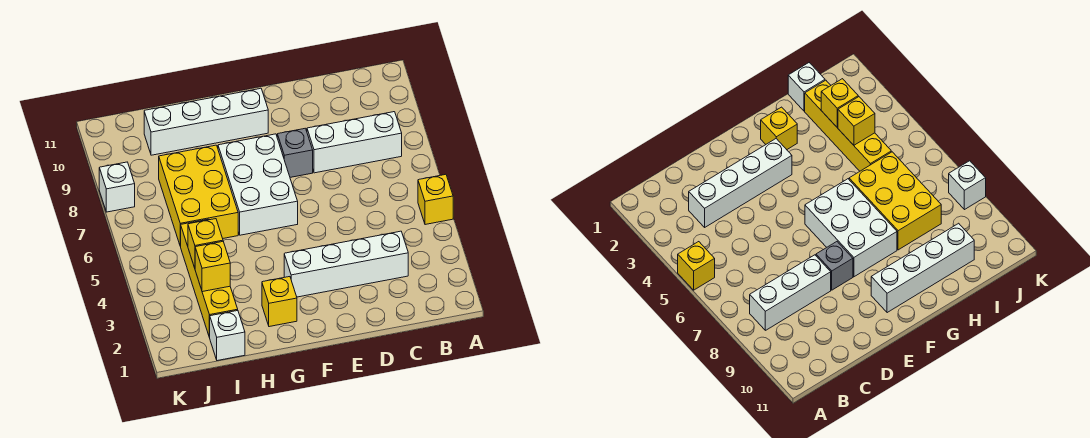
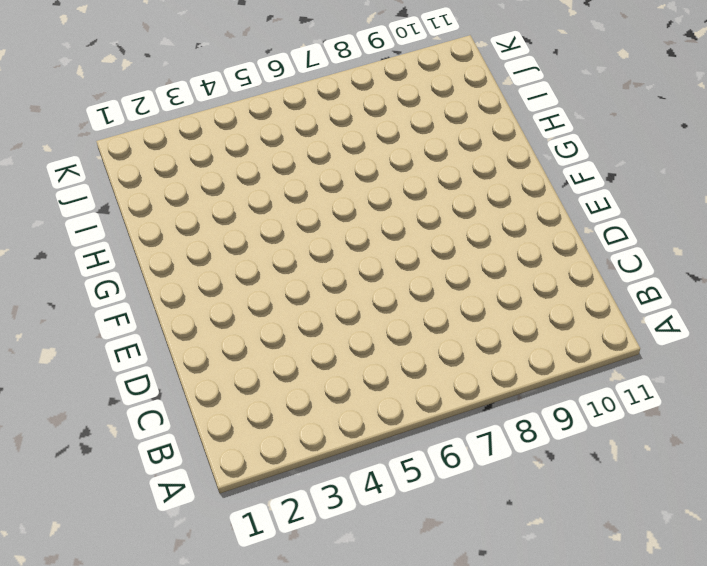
none -> yellow 1x1 brick [418,174,453,225]
none -> white 1x3 brick [307,112,402,173]
none -> white 1x4 brick [284,231,408,297]

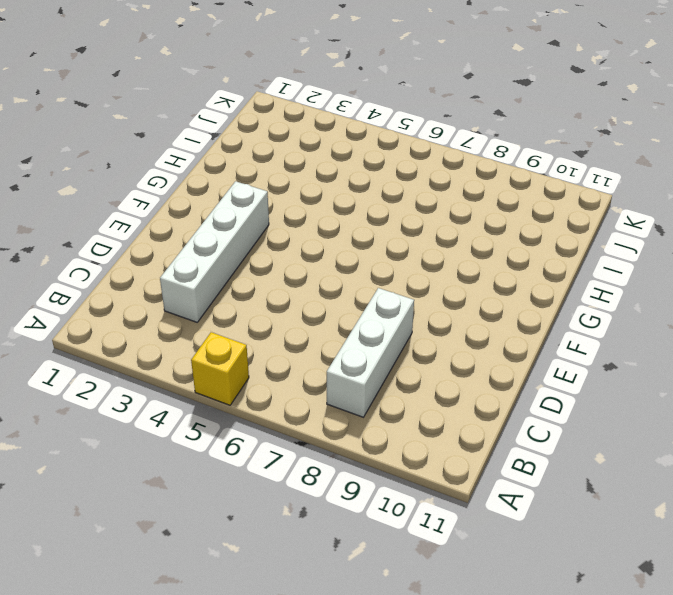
none -> grey 1x1 brick [277,128,313,177]
none -> white 2x3 brick [218,134,298,235]
none -> white 1x4 brick [144,88,268,155]

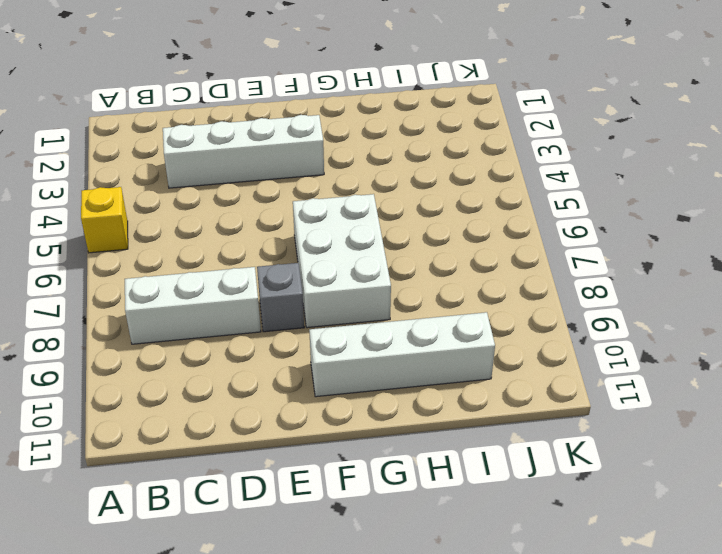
none -> yellow 1x1 brick [262,277,297,327]
none -> yellow 2x3 brick [159,145,238,246]
none -> white 1x1 brick [210,311,245,361]

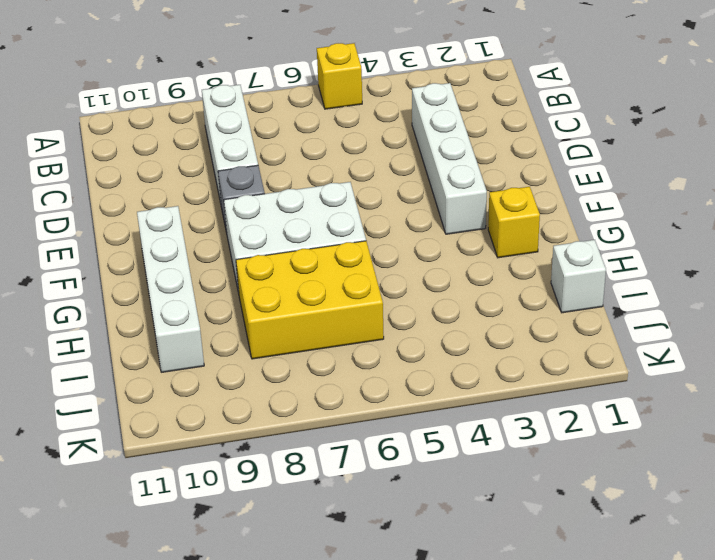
none -> yellow 1x4 brick [180,219,238,338]
none -> white 1x1 brick [99,162,135,212]
none -> yellow 1x1 brick [195,242,230,292]

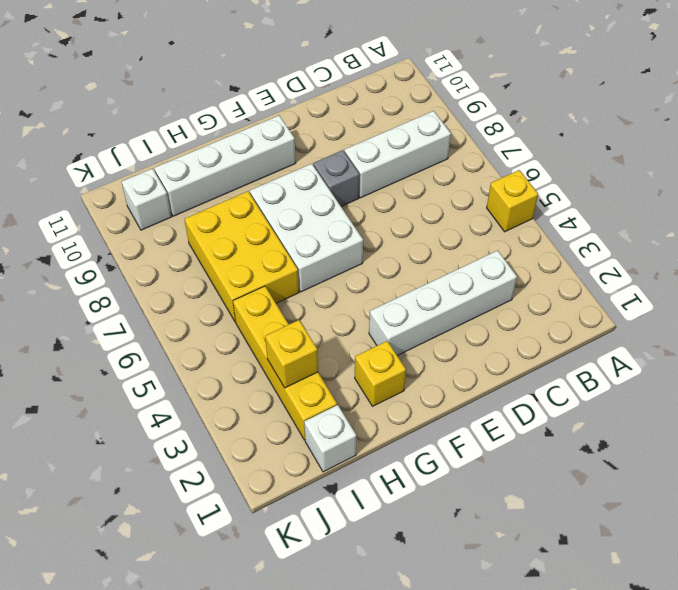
white 1x1 brick [122,168,171,230] -> white 1x1 brick moved to [99,162,135,212]
none -> yellow 1x1 brick [188,219,223,268]

